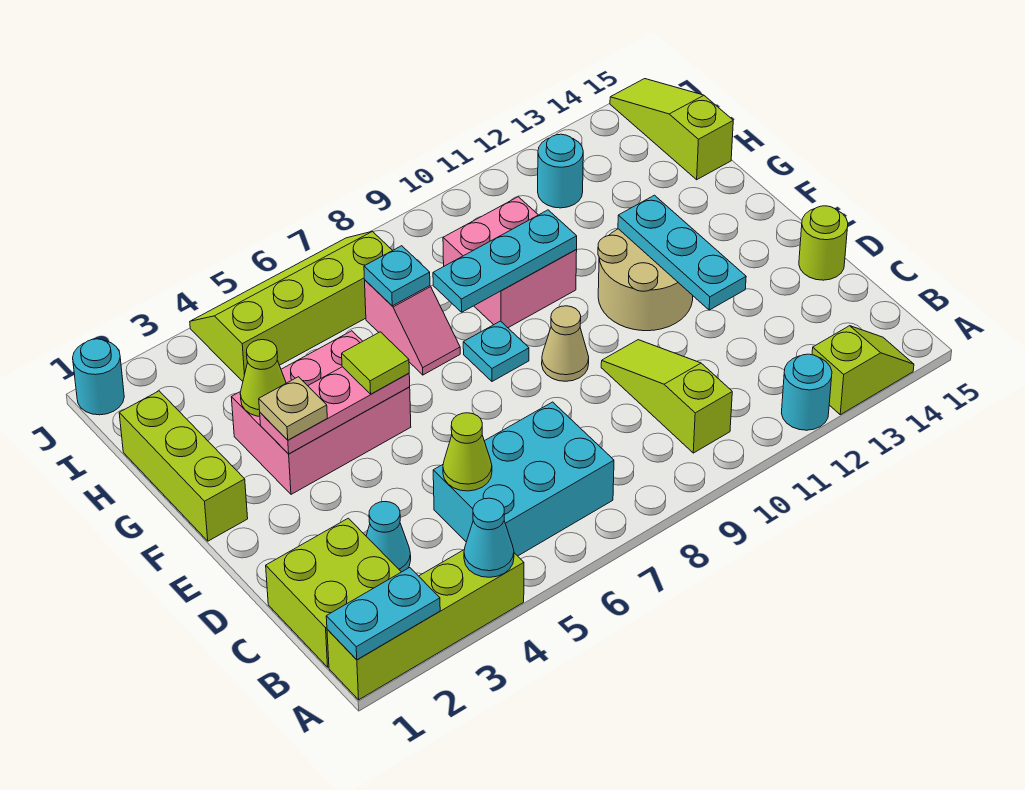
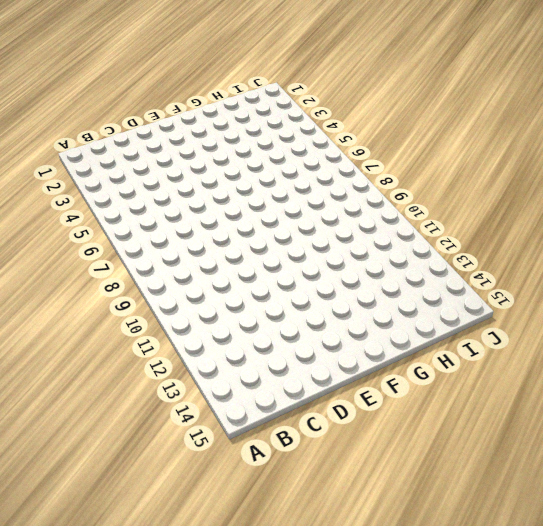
none -> lime 1x4 brick [327,550,524,700]
none -> cyan 1x1 round brick [782,354,832,430]
none -> lime 1x2 slope [812,326,914,415]

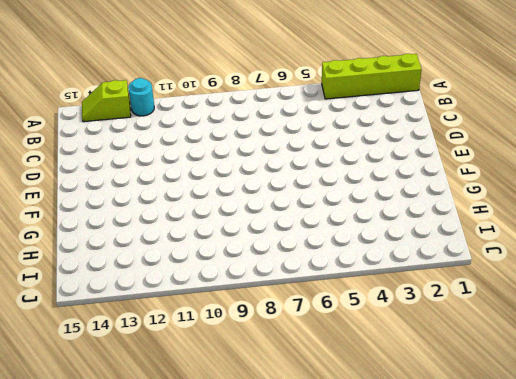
none -> lime 2x2 brick [266,518,401,667]
none -> cyan 2x3 brick [433,402,614,556]
none -> lime 1x3 slope [601,340,732,453]

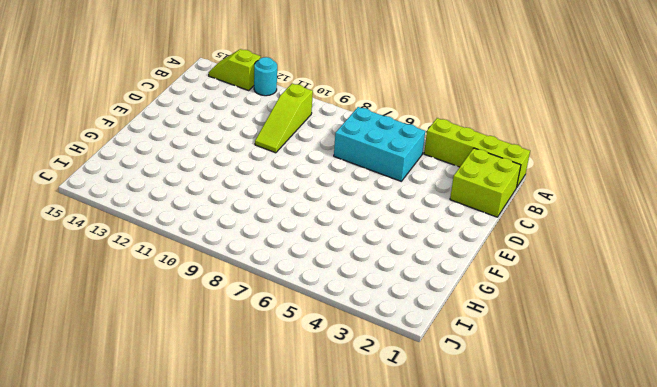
none -> cyan 1x1 cone [366,502,411,572]
none -> lime 1x1 round brick [799,206,848,280]
none -> tan 1x1 cone [542,306,589,381]

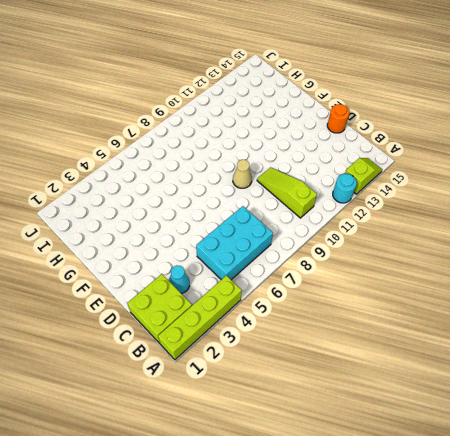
orange 1x1 round brick [327,104,350,133] -> lime 1x1 round brick [799,206,848,280]
none -> tan 2x2 round brick [598,229,693,331]
none -> lime 1x3 brick [119,391,248,541]
none -> pink 2x3 brick [231,331,411,494]

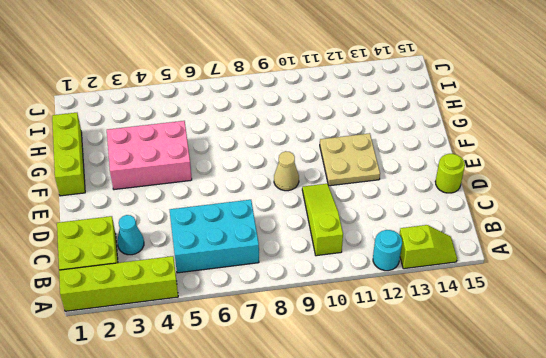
tan 2x2 plate [320,133,380,186] -> tan 2x2 round brick [598,229,693,331]
none -> cyan 1x1 plate [463,321,529,381]
none -> pink 1x2 slope [365,280,460,375]
none -> pink 2x2 brick [443,197,577,328]

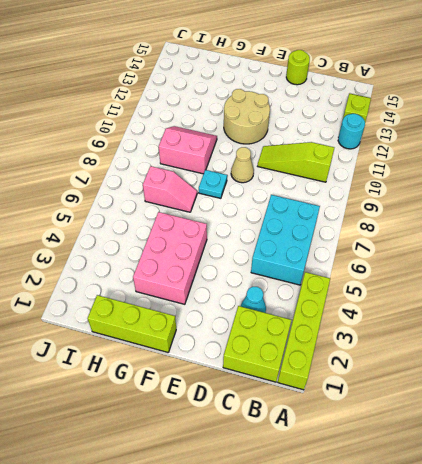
pink 2x2 slope [159,126,217,174] -> pink 2x2 brick [443,197,577,328]
none -> lime 1x3 slope [610,79,733,180]
none -> lime 2x4 slope [190,231,392,381]
none -> cyan 1x1 round brick [538,134,583,208]

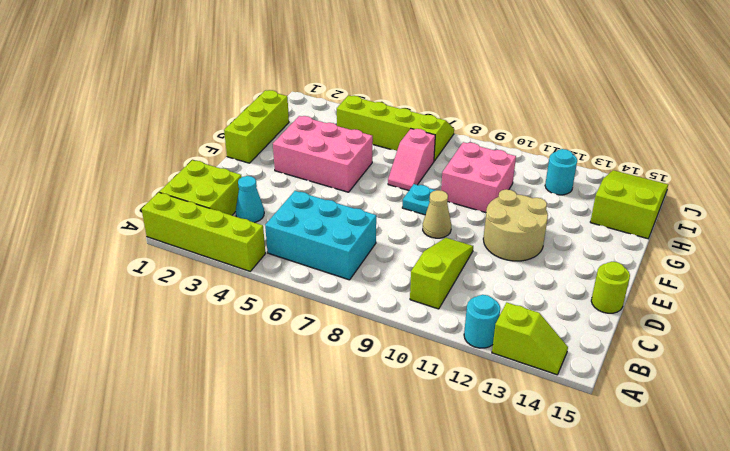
lime 2x3 slope [590,170,668,239] -> lime 1x3 slope [610,79,733,180]
none -> cyan 1x1 round brick [73,339,124,415]
none -> cyan 1x2 plate [326,568,440,660]
none -> cyan 1x1 cone [464,498,514,577]

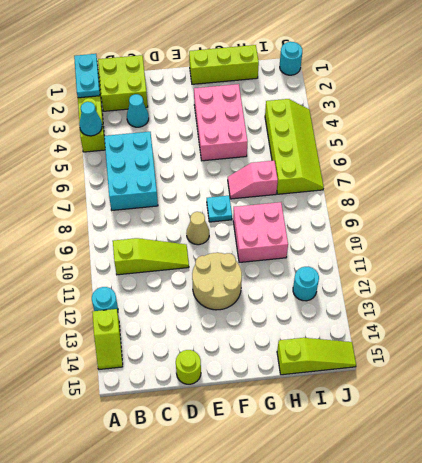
none -> lime 1x1 cone [443,413,492,491]
none -> cyan 1x3 plate [618,195,746,310]
none -> pink 1x3 plate [260,367,410,454]

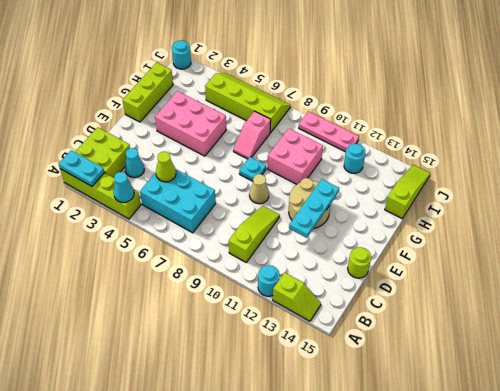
pink 1x3 plate [299,112,359,152] -> pink 1x3 plate moved to [260,367,410,454]
none -> lime 1x1 cone [240,340,286,416]
none -> cyan 1x3 plate [433,210,577,312]
none -> cyan 1x1 plate [364,246,430,306]

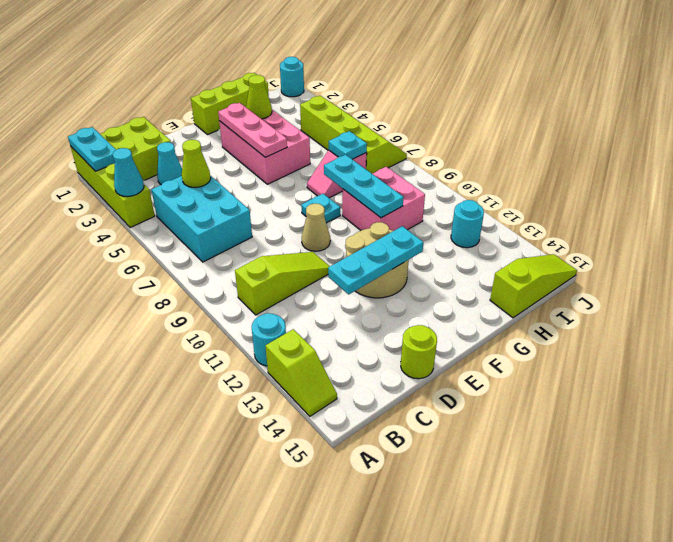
none -> tan 1x1 plate [259,377,327,440]
none -> lime 1x1 tile [342,332,409,394]

